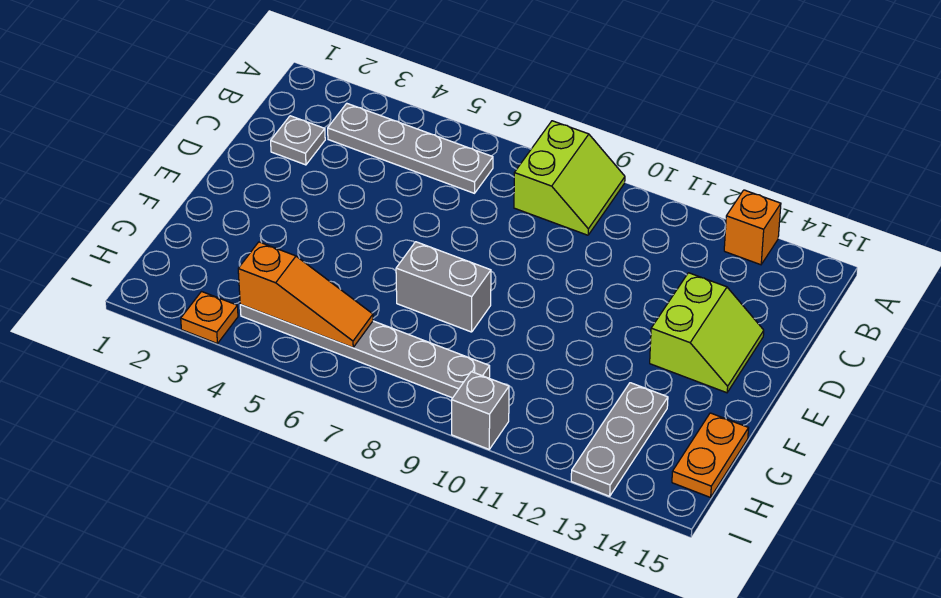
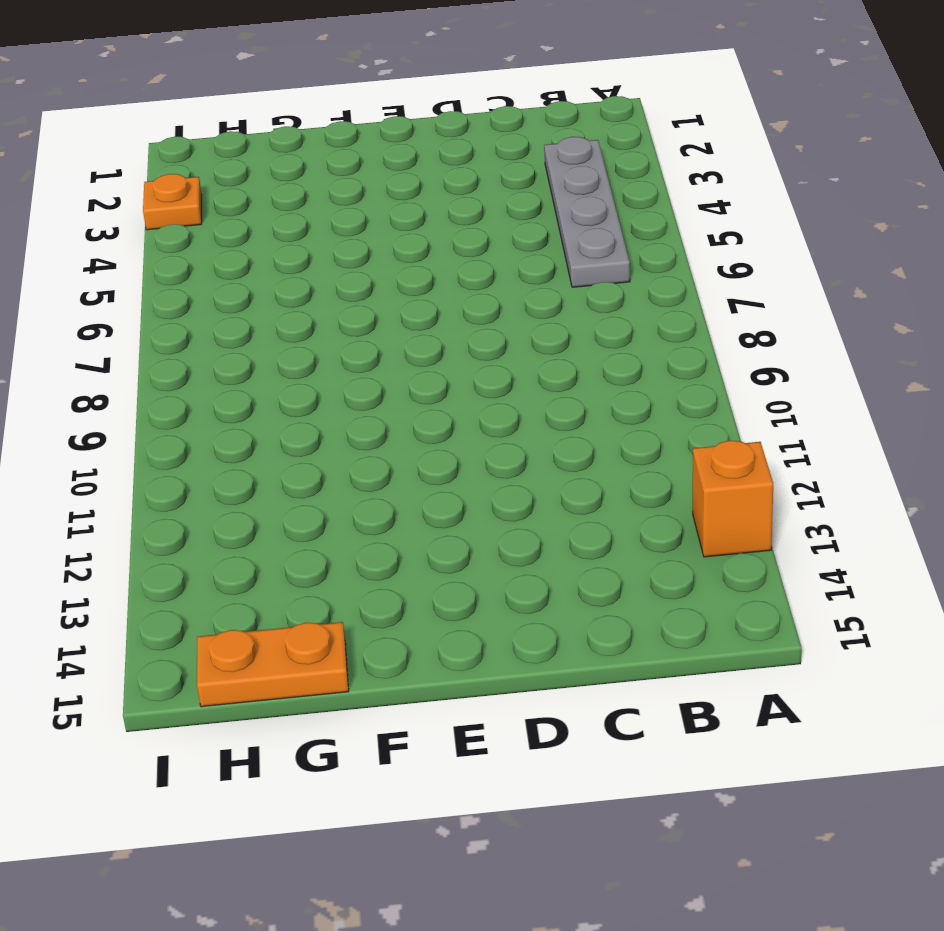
none -> lime 2x2 slope [514,121,625,235]
none -> grey 1x1 plate [271,116,325,165]
none -> lime 2x2 slope [650,273,764,393]

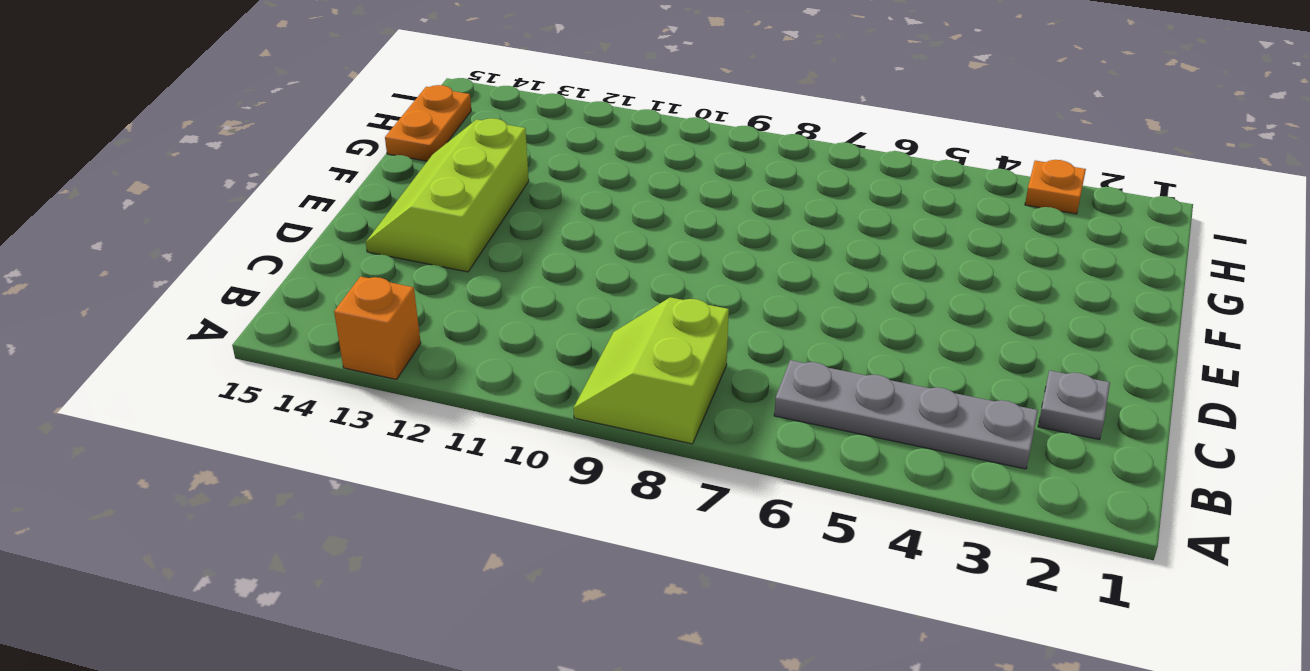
lime 2x3 slope [366,118,529,272] -> lime 2x2 slope [650,273,764,393]
none -> grey 1x2 brick [396,242,491,332]
none -> grey 1x3 plate [571,383,668,496]
none -> grey 1x6 plate [240,305,490,398]

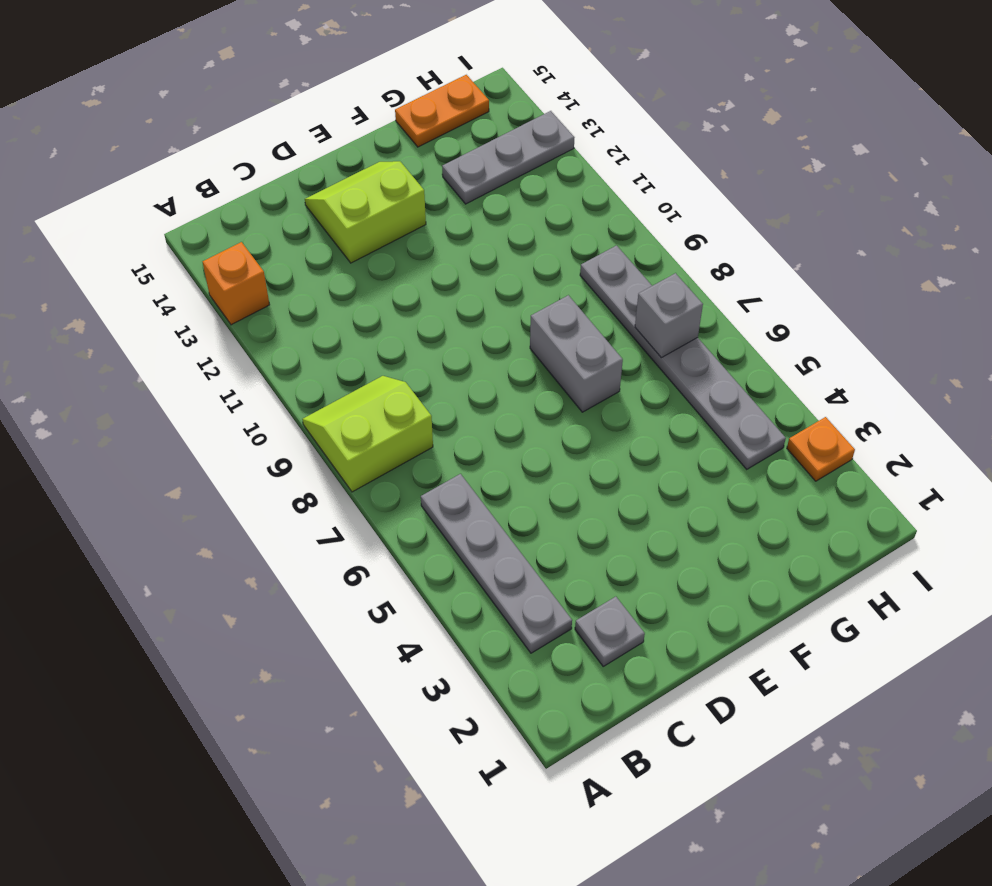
grey 1x1 brick [635,273,703,358] -> grey 1x1 brick moved to [452,372,509,449]
none -> orange 1x3 slope [238,242,373,348]

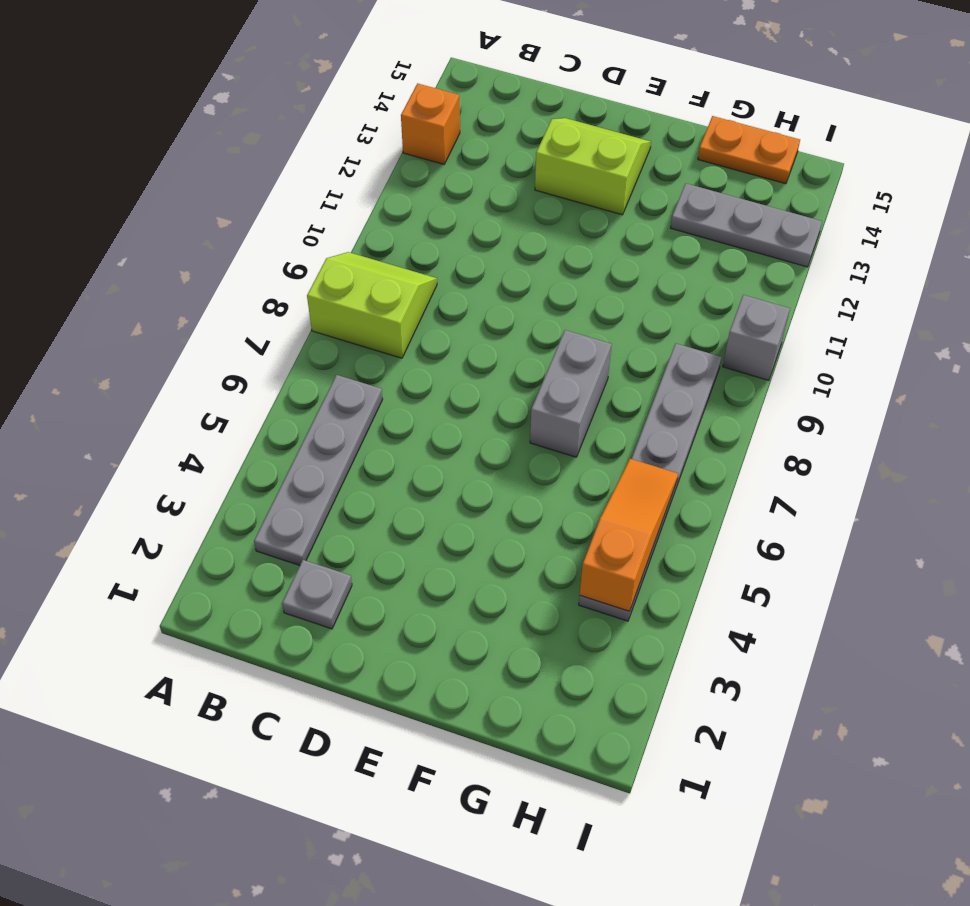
none -> orange 1x1 plate [181,292,238,344]

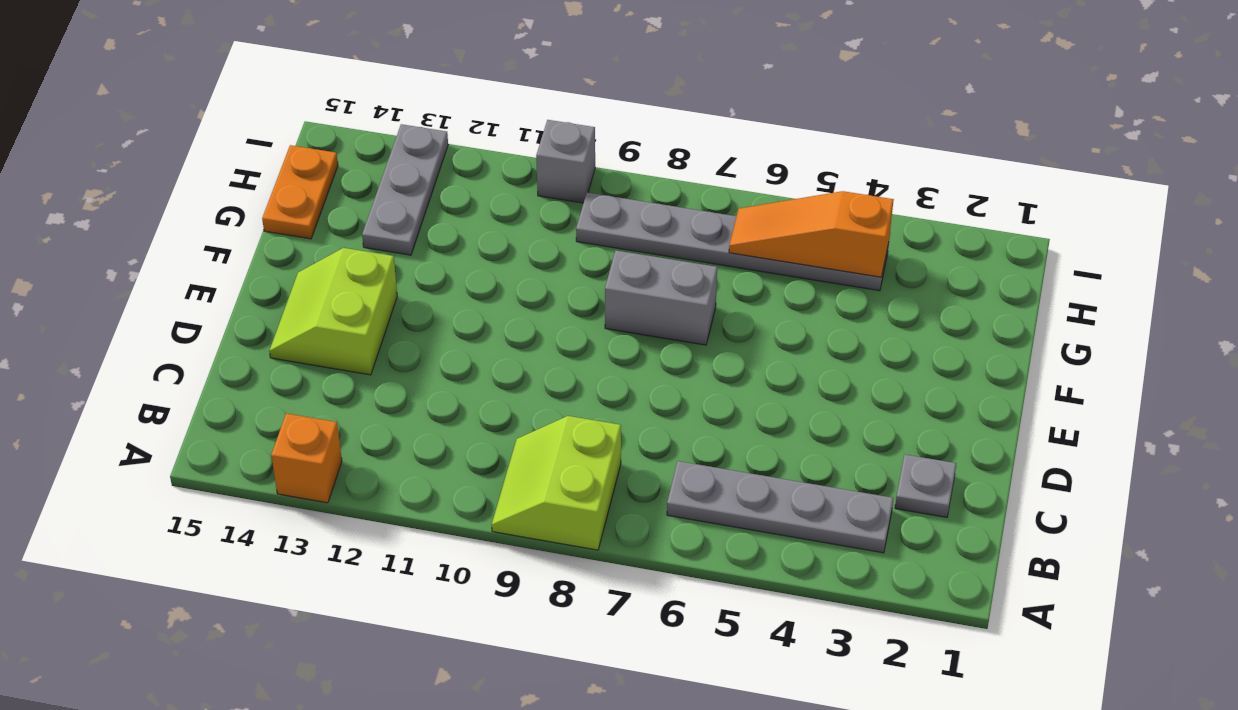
none -> orange 1x1 plate [181,292,238,344]

